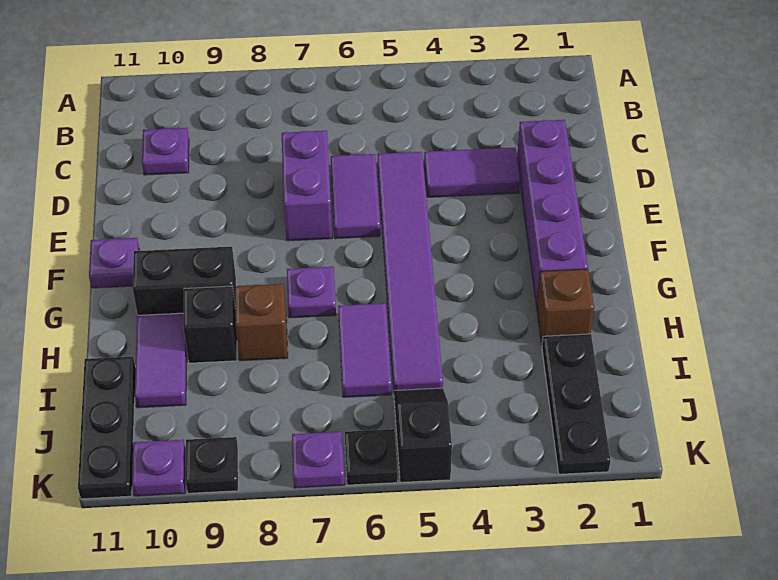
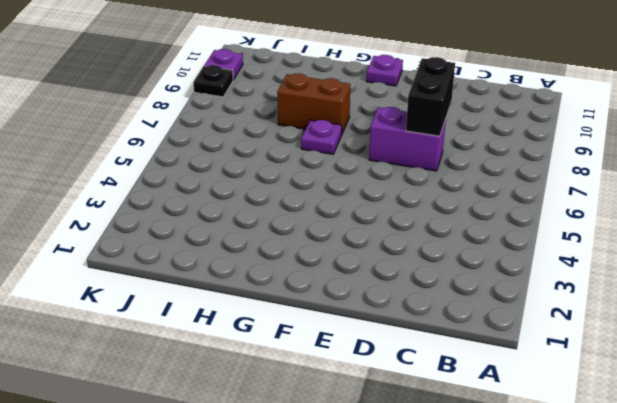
black 1x2 brick [406,57,455,136] -> black 1x2 brick moved to [133,247,236,315]
brown 1x2 brick [277,74,350,134] -> brown 1x1 brick [235,284,288,361]
none -> purple 1x1 plate [142,128,189,175]
none -> purple 1x4 brick [517,120,588,306]
none -> purple 1x2 tile [424,148,520,197]

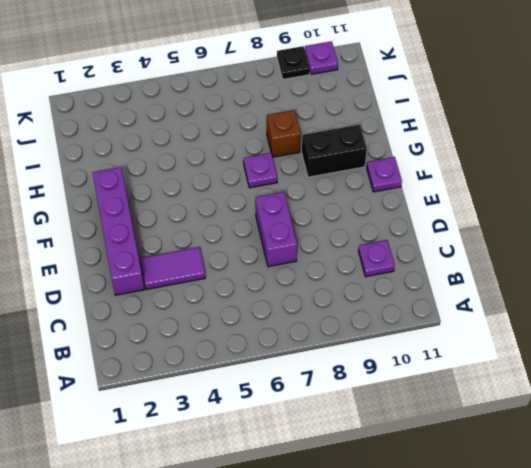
none -> purple 1x6 tile [377,152,443,391]
none -> purple 1x2 tile [331,154,380,239]
none -> brown 1x1 brick [537,269,594,344]

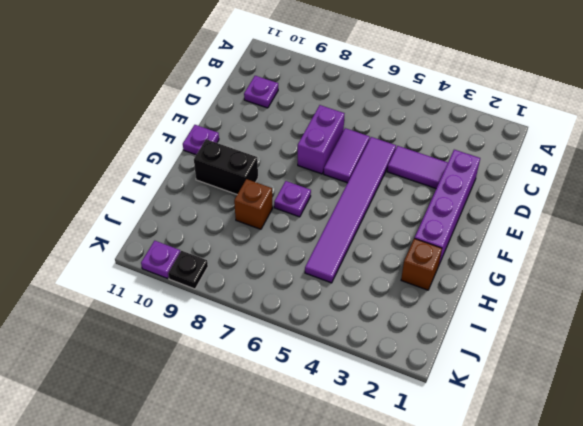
none -> purple 1x2 tile [338,303,391,397]
none -> black 1x1 brick [183,286,237,363]
none -> purple 1x2 tile [135,313,187,408]

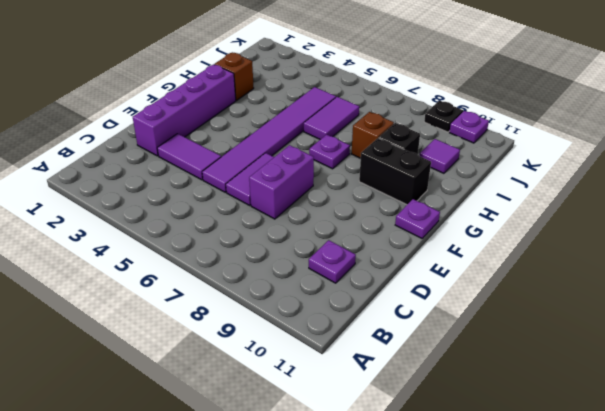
purple 1x1 tile [420,139,460,173] -> purple 1x2 tile [135,313,187,408]
none -> black 1x3 plate [542,334,610,474]
none -> black 1x3 plate [78,356,136,499]
none -> black 1x2 slope [394,388,452,482]

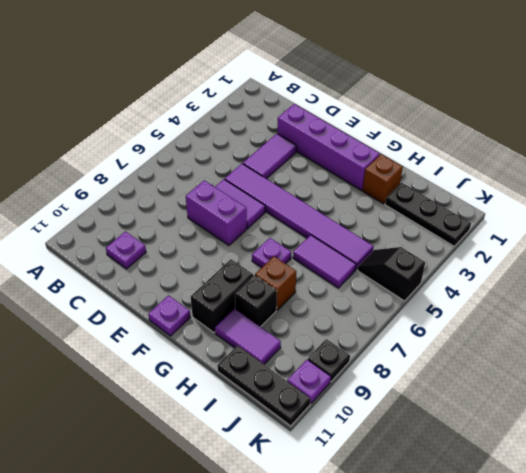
none -> black 1x1 plate [345,429,398,485]
none -> purple 1x1 plate [292,432,345,488]

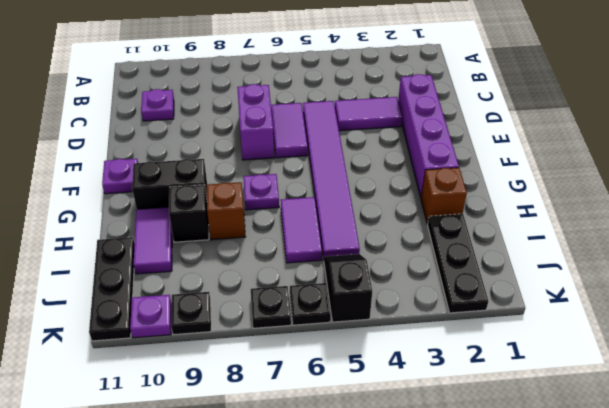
black 1x1 plate [251,286,291,328] -> purple 1x1 plate [292,432,345,488]

